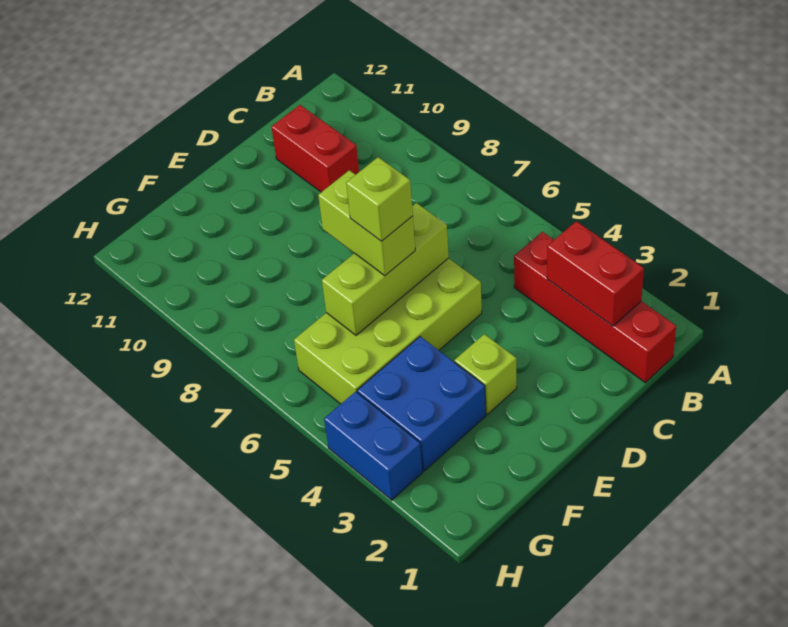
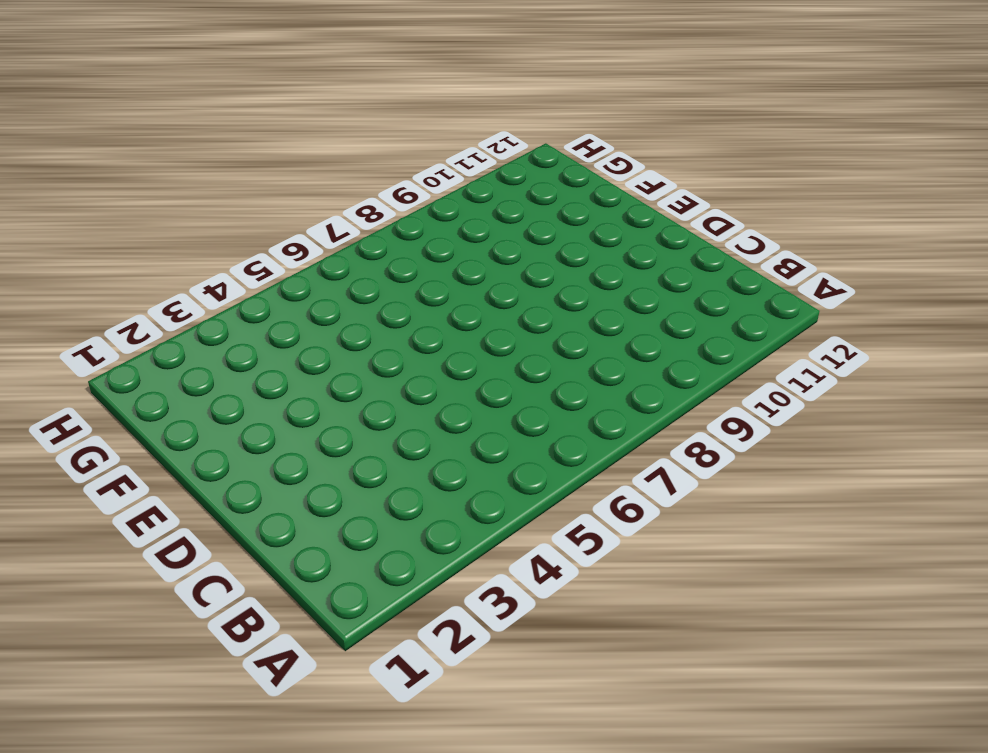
none -> red 1x4 brick [514,232,676,383]
none -> red 1x2 brick [272,105,359,192]

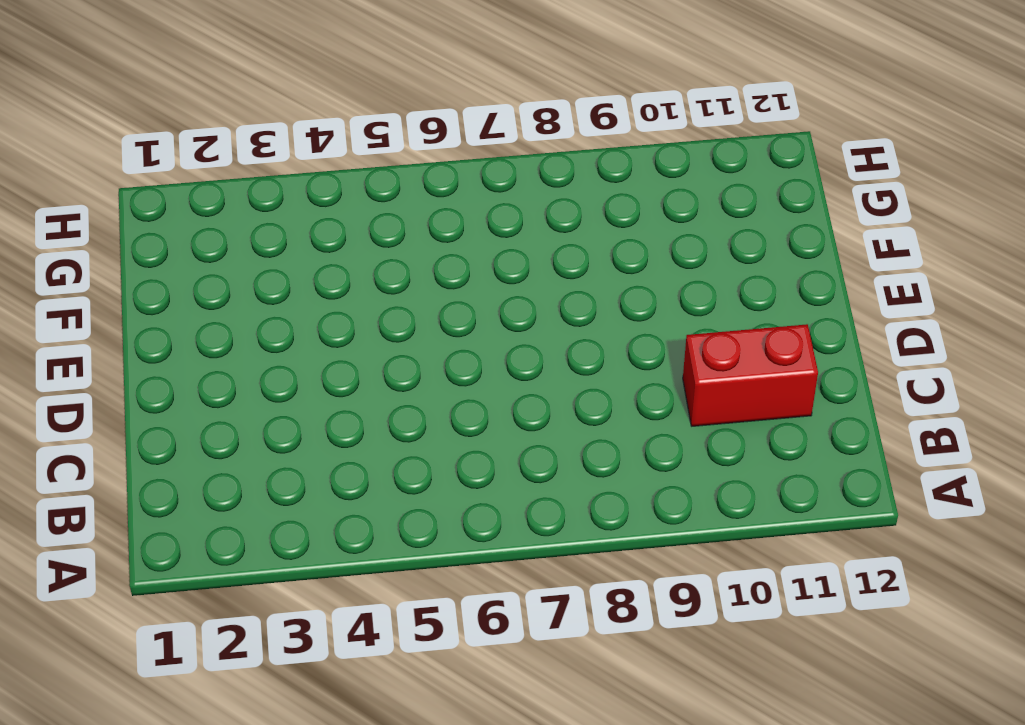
none -> red 1x4 brick [514,232,676,383]
none -> lime 2x4 brick [294,258,482,404]

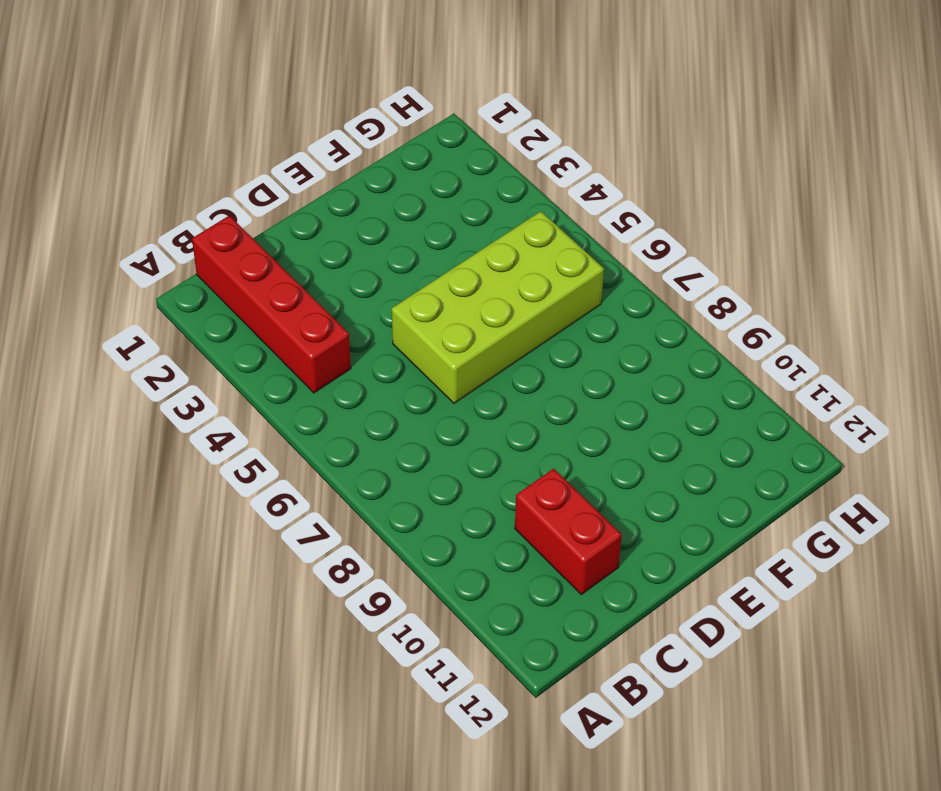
none -> lime 1x1 brick [454,334,517,414]
none -> blue 2x2 brick [357,336,486,471]

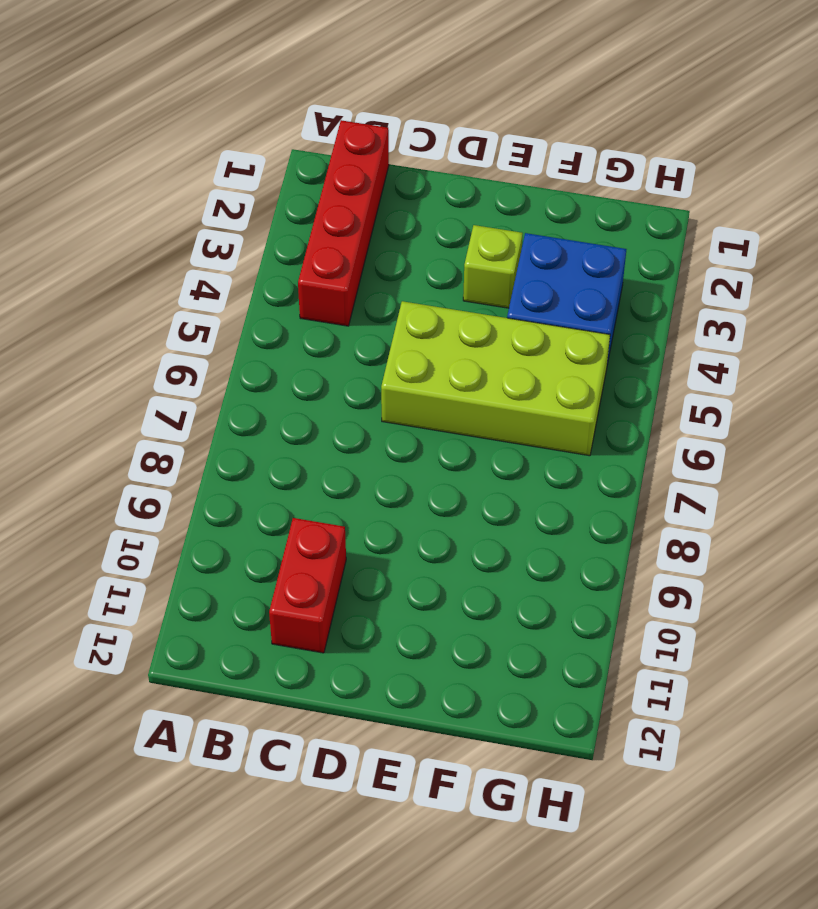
none -> blue 1x2 brick [324,392,423,500]
none -> red 1x2 brick [547,221,644,326]

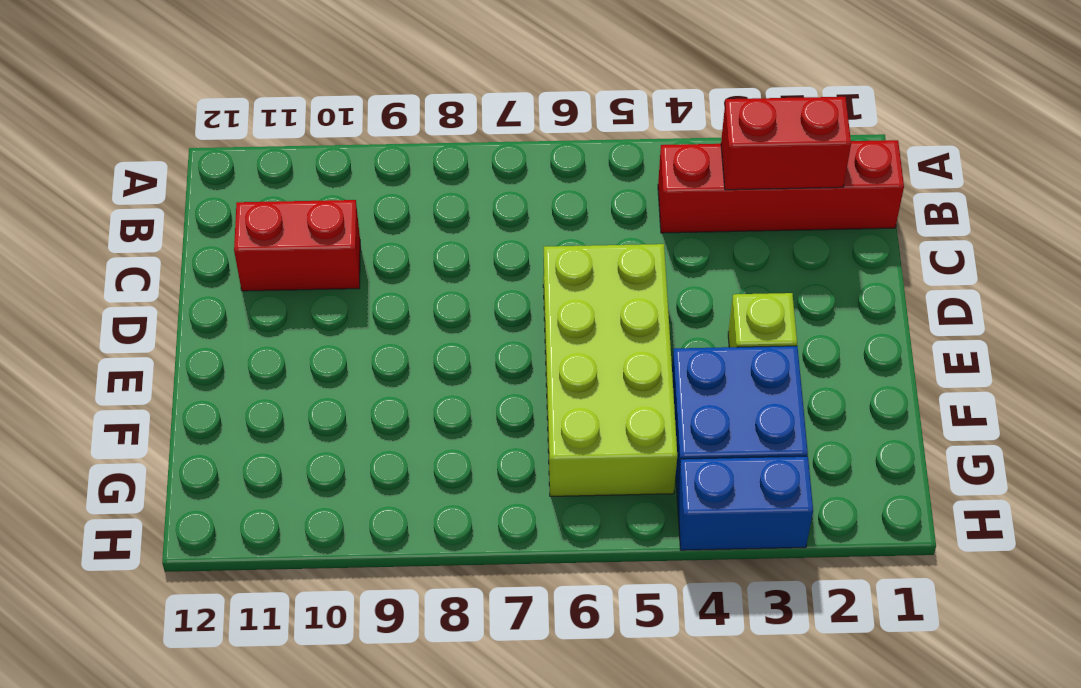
none -> lime 1x3 brick [322,203,449,335]
none -> lime 1x2 brick [318,170,415,276]

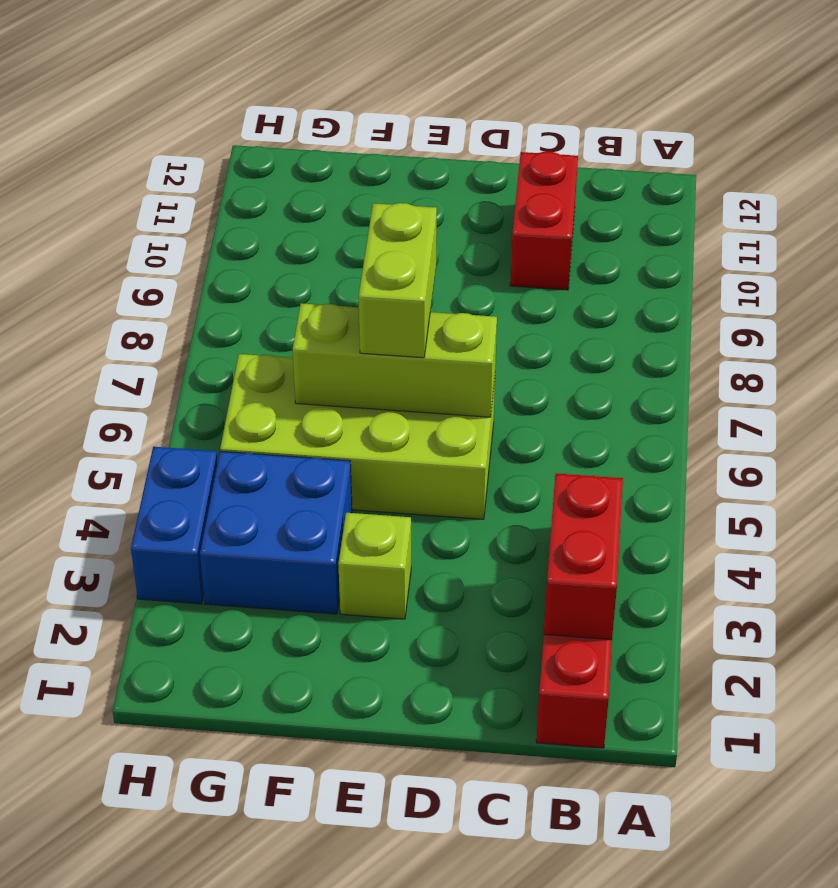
none -> lime 1x1 brick [346,157,413,241]

